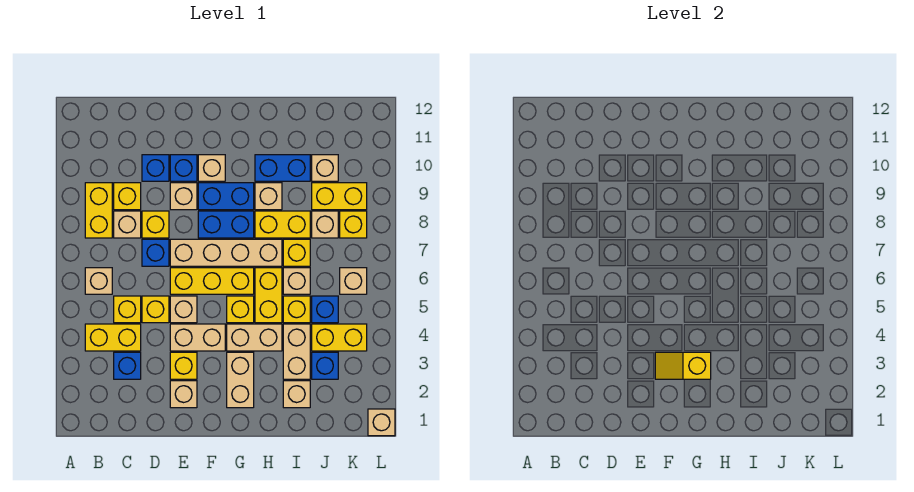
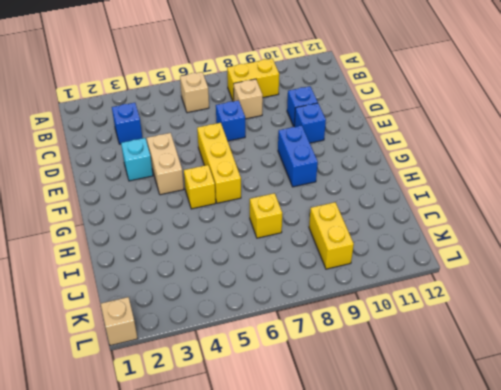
cyan 1x1 brick [121,138,153,181] -> yellow 1x1 brick [170,352,197,379]
none -> yellow 1x2 brick [85,324,141,351]
none -> yellow 1x1 brick [114,296,141,323]
none -> yellow 1x1 brick [114,183,141,210]
none -> yellow 1x1 brick [142,296,169,323]

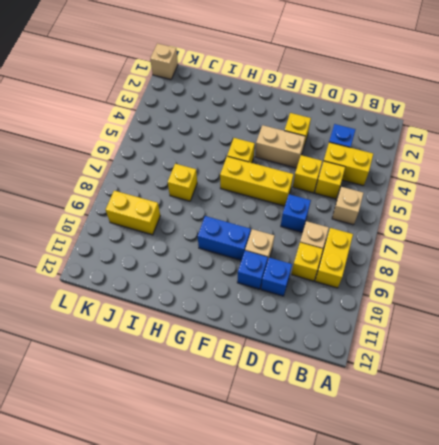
none -> yellow 1x1 brick [142,211,169,238]
none -> tan 1x1 brick [170,381,197,408]
none -> tan 1x1 brick [170,296,197,323]
none -> tan 1x4 brick [170,239,282,266]

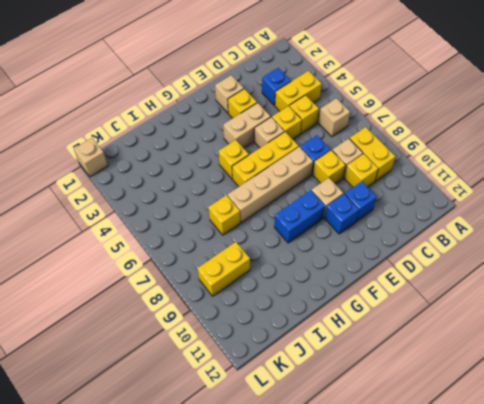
none -> blue 1x2 brick [198,211,254,238]
none -> tan 1x1 brick [198,155,225,181]
none -> tan 1x2 brick [227,352,254,408]
none -> tan 1x2 brick [227,324,282,351]

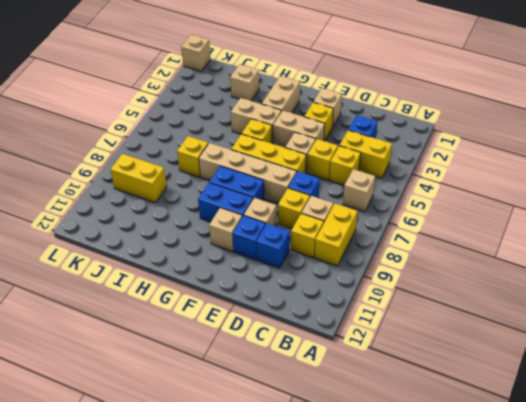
none -> yellow 1x2 brick [255,268,282,323]
none -> yellow 1x2 brick [255,211,310,238]
none -> tan 1x1 brick [255,183,282,210]
none -> blue 1x2 brick [255,155,310,181]

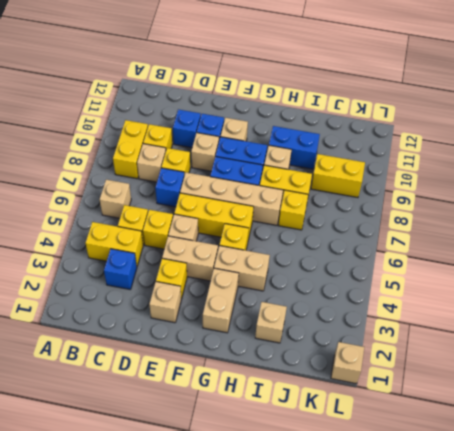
none -> yellow 1x2 brick [255,268,282,323]
none -> tan 1x2 brick [283,324,310,379]
none -> yellow 1x1 brick [283,296,310,323]
none -> tan 1x1 brick [283,268,310,294]

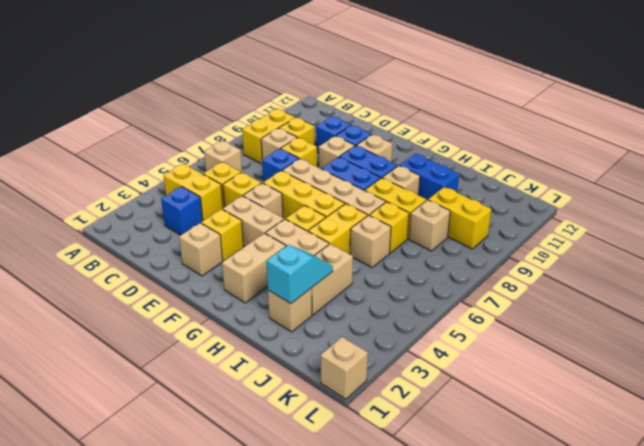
cyan 1x2 slope [267,245,333,304] -> none
none -> yellow 1x1 brick [283,296,310,323]
none -> blue 1x1 brick [312,352,338,379]
none -> yellow 1x2 brick [312,324,367,351]
none -> blue 1x1 brick [312,296,338,323]

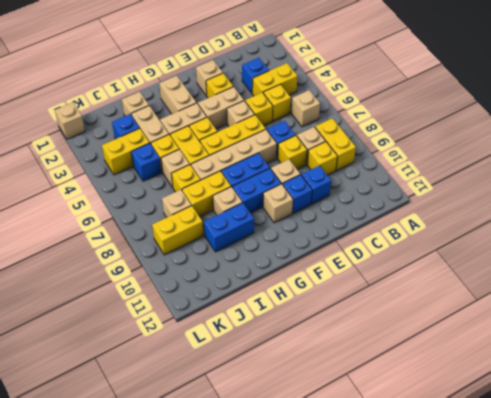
none -> tan 1x1 brick [312,155,338,181]
none -> tan 1x1 brick [340,268,367,294]
none -> yellow 1x1 brick [340,211,367,238]
none -> yellow 1x2 slope [655,352,711,379]

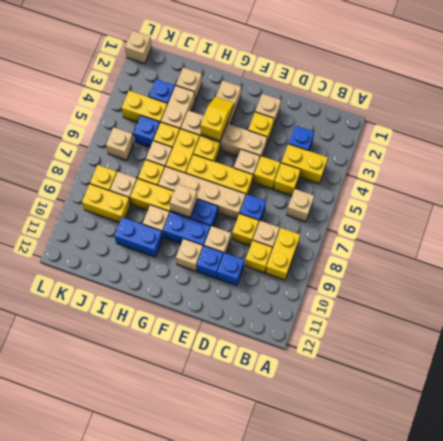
yellow 1x2 slope [201,97,234,141] -> yellow 1x2 slope turned to [655,352,711,379]
tan 1x1 brick [170,184,197,217] -> tan 1x1 brick moved to [312,155,338,181]

